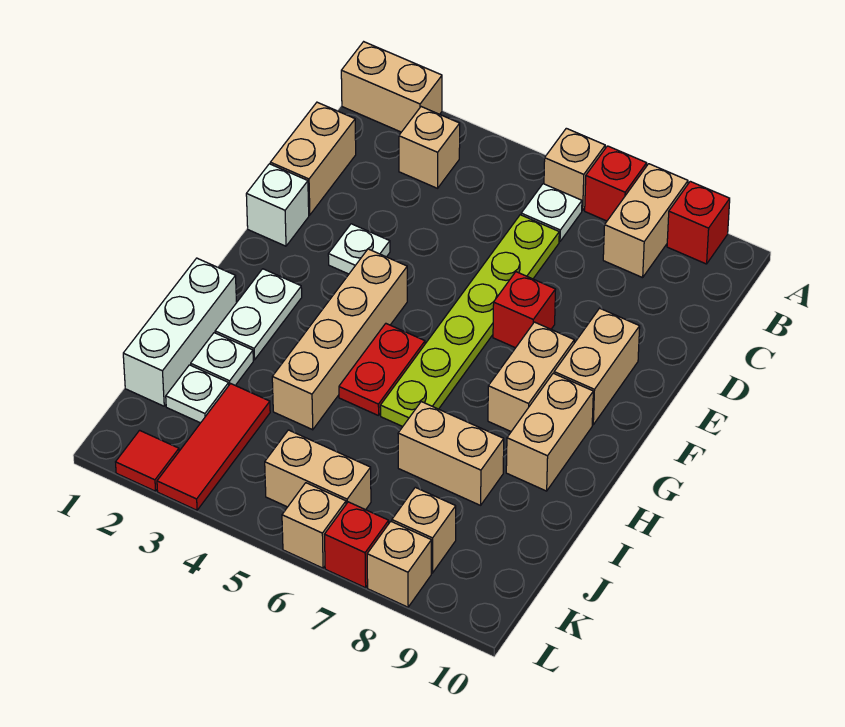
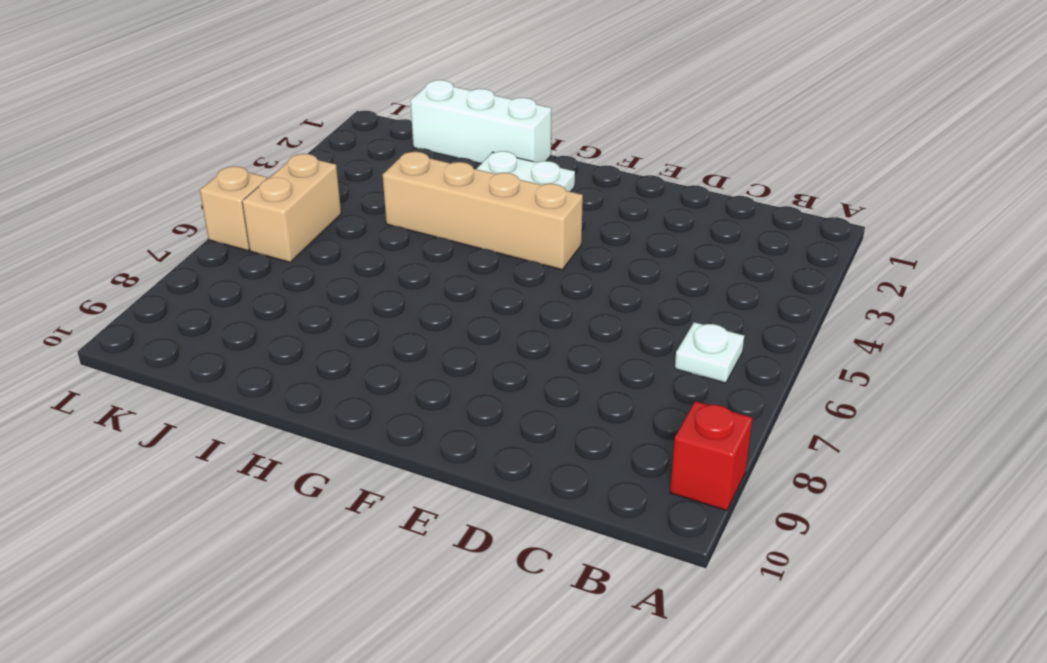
none -> tan 1x2 brick [341,42,442,132]
none -> tan 1x1 brick [544,128,605,210]
none -> red 1x1 brick [585,146,647,221]

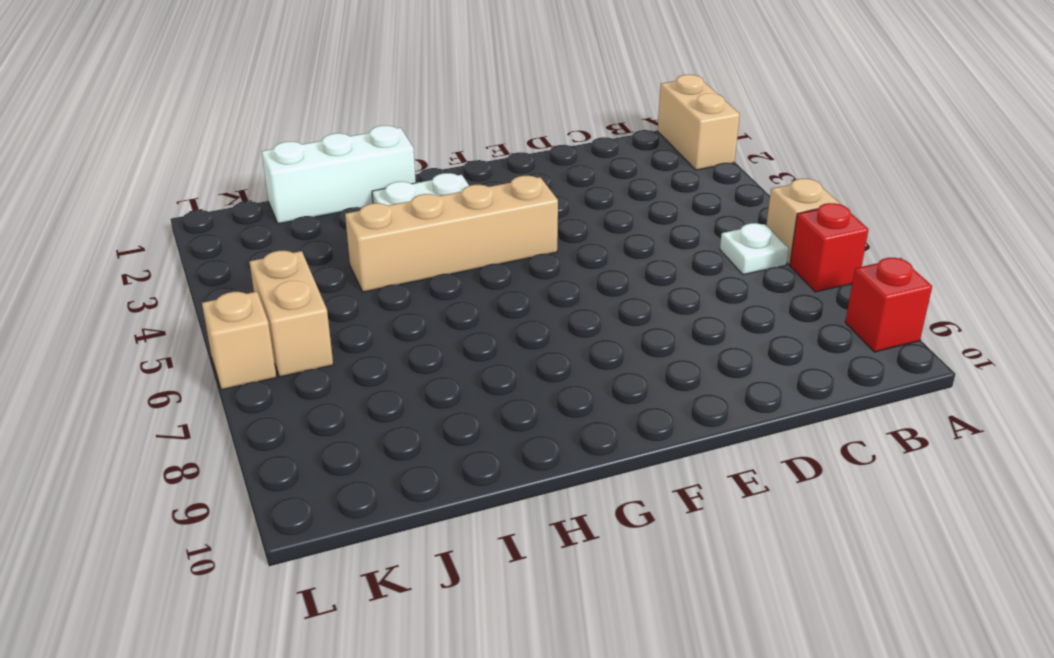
none -> tan 1x2 brick [603,164,688,278]
none -> tan 1x1 brick [399,107,460,188]
none -> tan 1x2 brick [270,102,356,215]

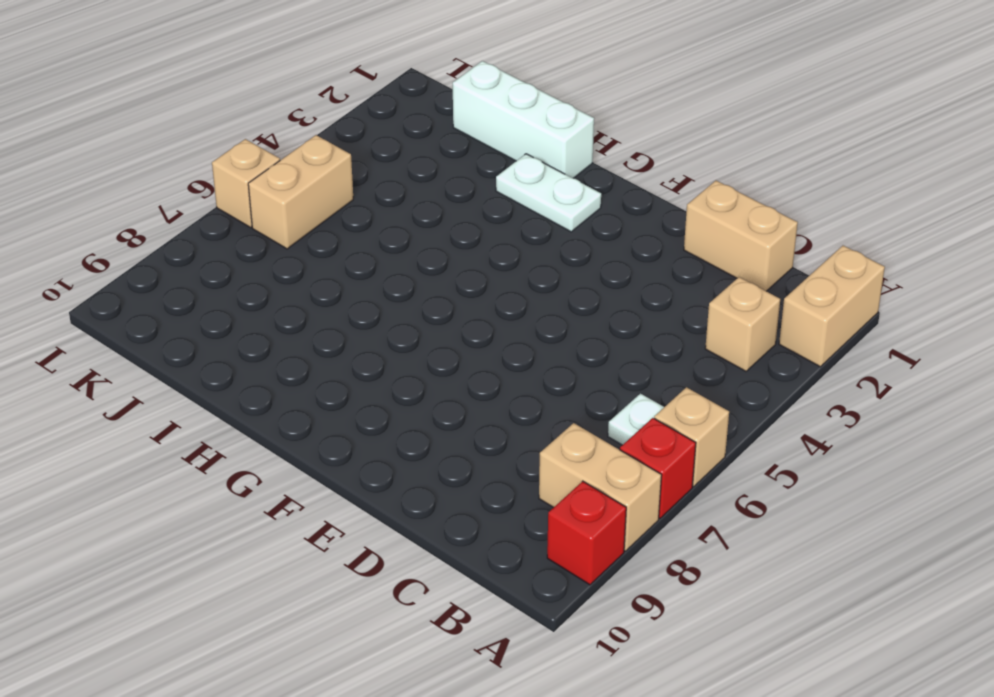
none -> lime 1x6 plate [380,215,559,427]
none -> white 1x1 brick [246,164,309,246]
none -> white 1x1 plate [328,224,390,274]

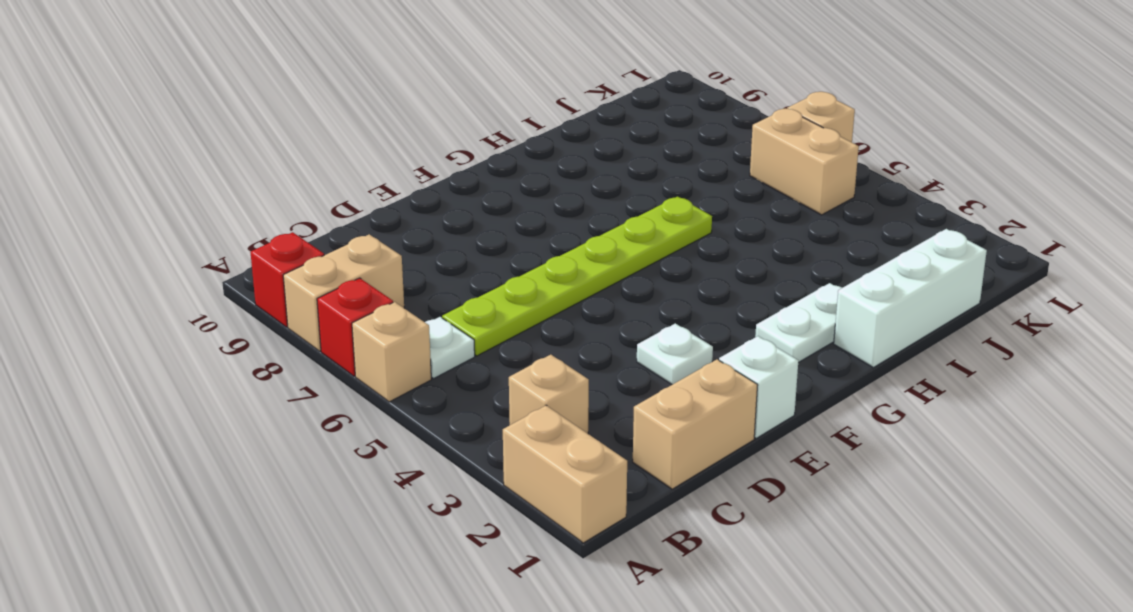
none -> red 1x1 brick [493,272,556,348]
none -> tan 1x2 brick [554,308,640,425]
none -> tan 1x4 brick [272,249,407,430]

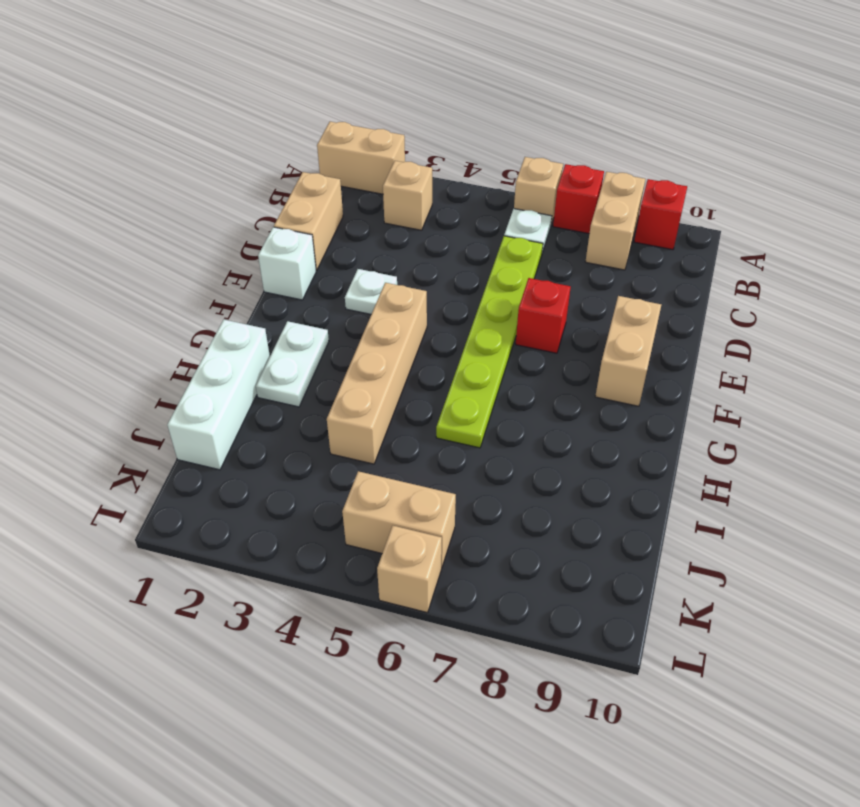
none -> tan 1x2 brick [488,322,574,431]
none -> red 1x2 plate [339,324,425,416]
none -> tan 1x2 brick [506,373,593,491]

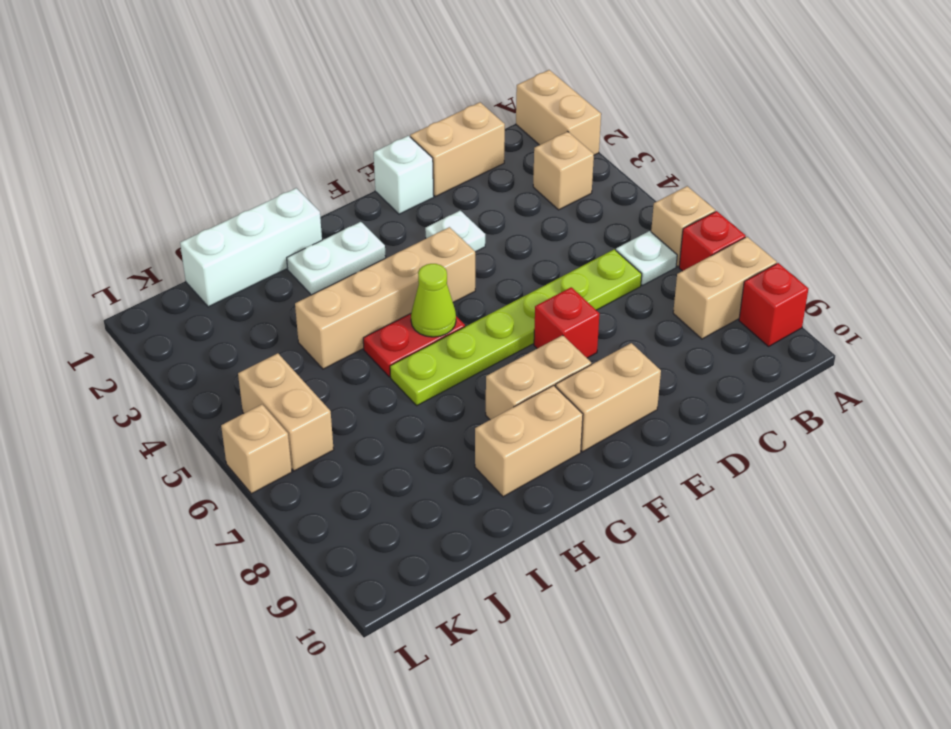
lime 1x1 cone [411,264,456,337] -> none
none -> white 1x1 plate [191,333,253,385]
none -> tan 1x2 brick [398,402,504,505]
none -> white 1x1 plate [166,365,229,423]

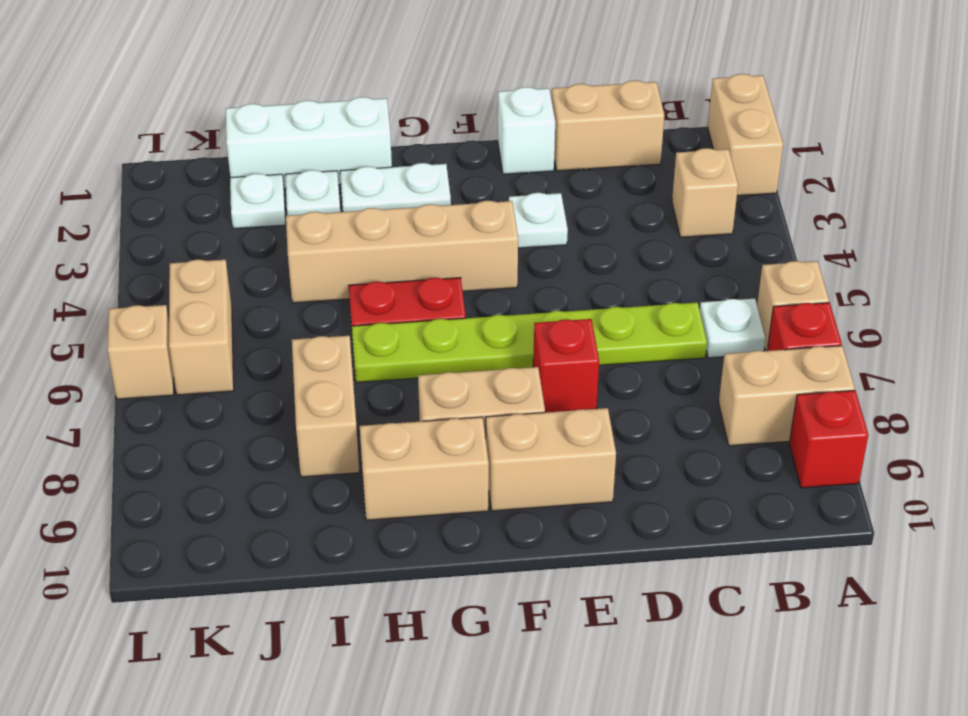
none -> red 1x3 tile [157,384,270,510]
none -> tan 1x1 brick [392,487,456,573]
none -> red 1x1 tile [116,430,179,491]

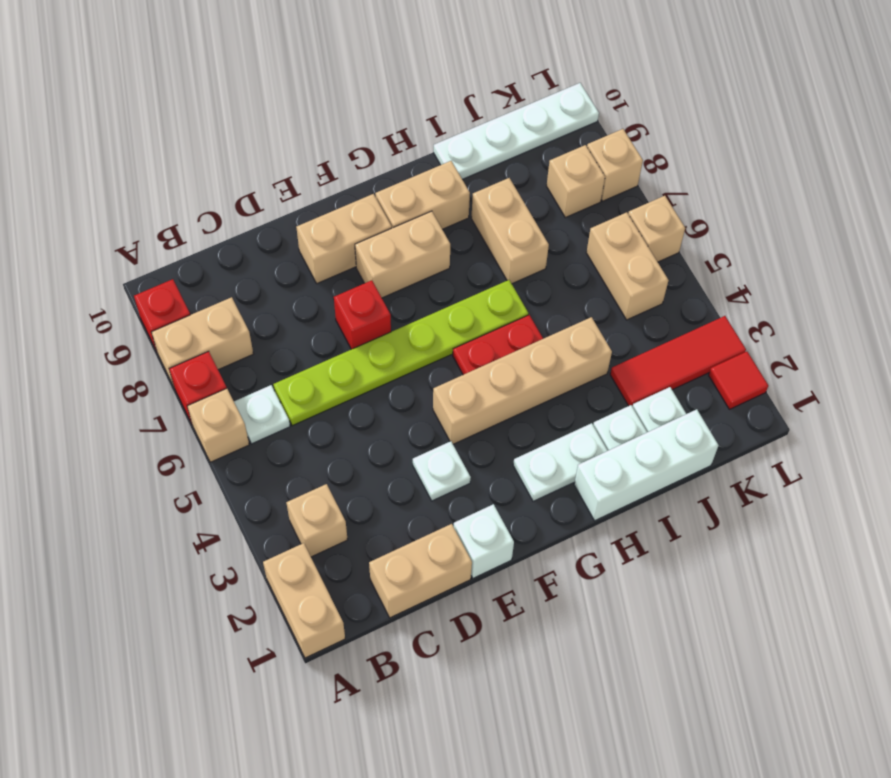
white 1x4 plate [434,83,599,179] -> none
none -> red 1x1 brick [324,502,389,588]

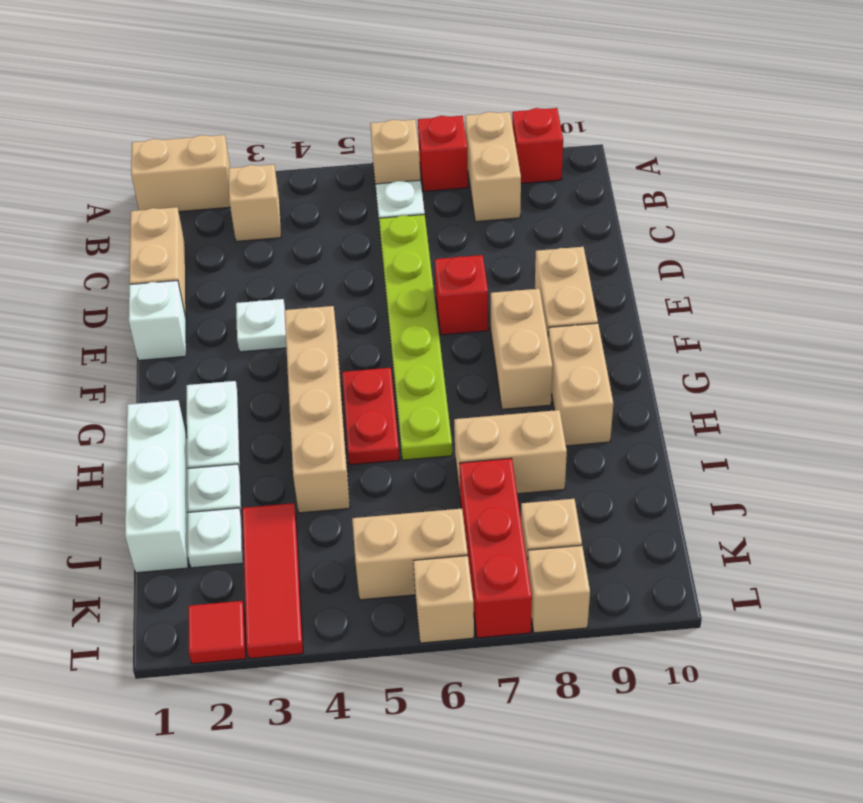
red 1x3 brick [459,458,532,638] -> red 1x1 brick [324,502,389,588]

